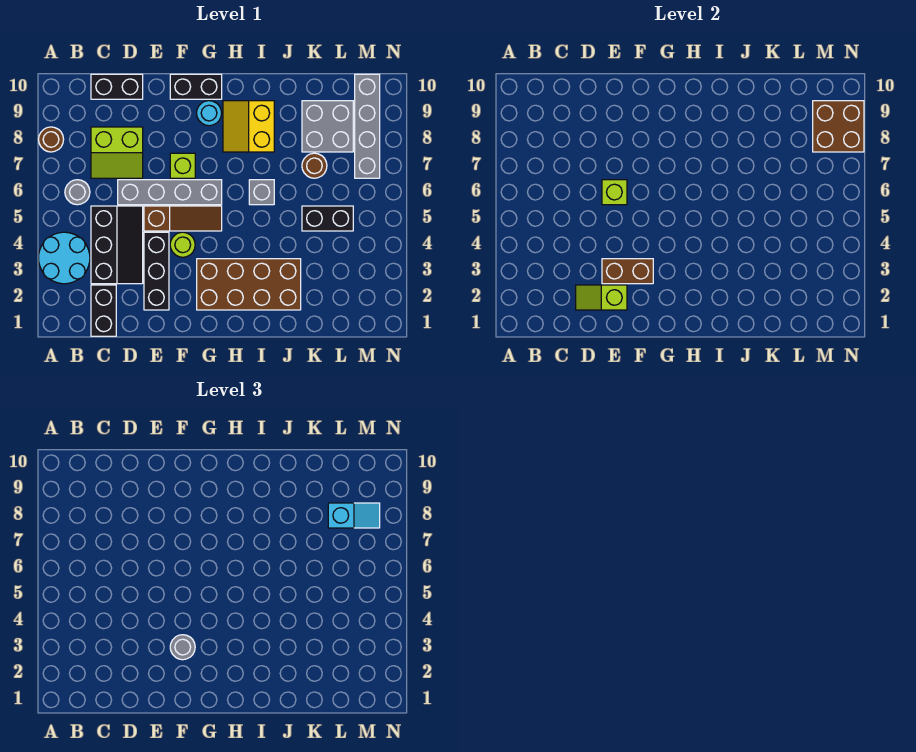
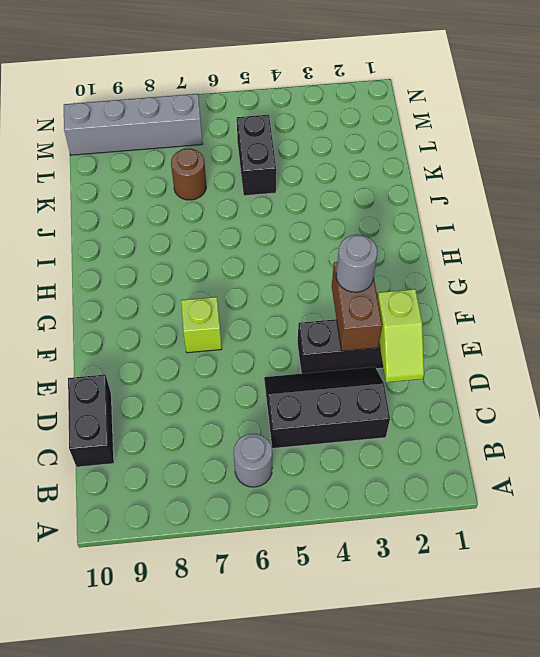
none -> cyan 2x2 round brick [39,232,90,284]
none -> brown 1x1 round brick [39,127,64,152]
none -> black 1x2 brick [91,285,116,336]

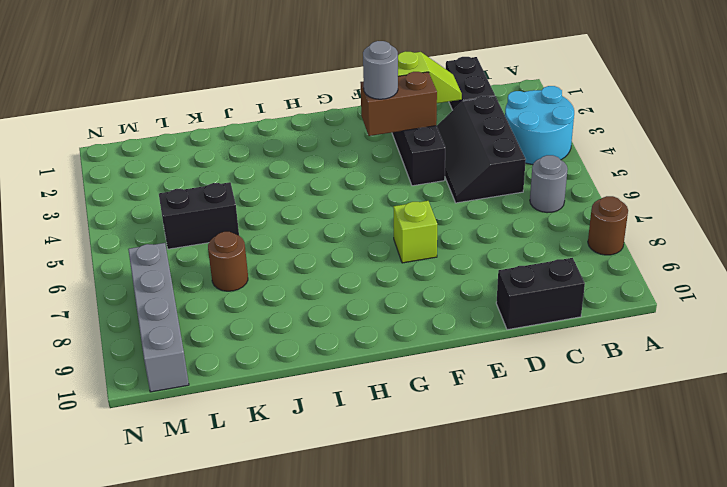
none -> lime 2x2 slope [91,127,143,178]
none -> grey 1x4 brick [118,180,222,205]
none -> brown 1x3 slope [144,206,222,231]

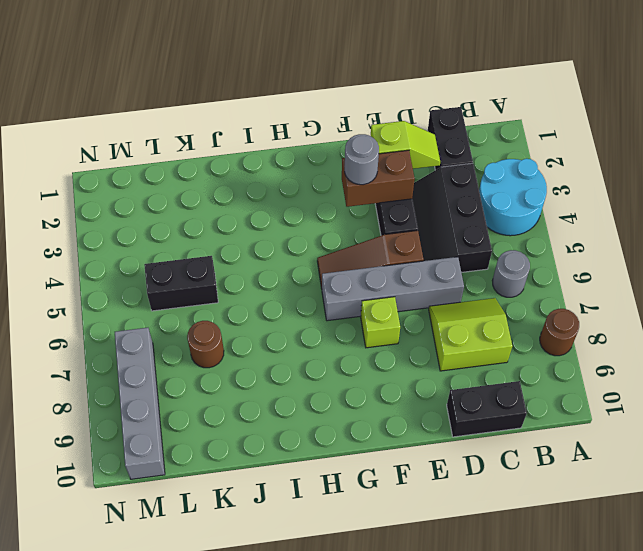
none -> lime 1x1 round brick [170,232,195,257]
none -> black 1x2 brick [170,74,222,99]
none -> brown 2x4 brick [197,259,301,310]

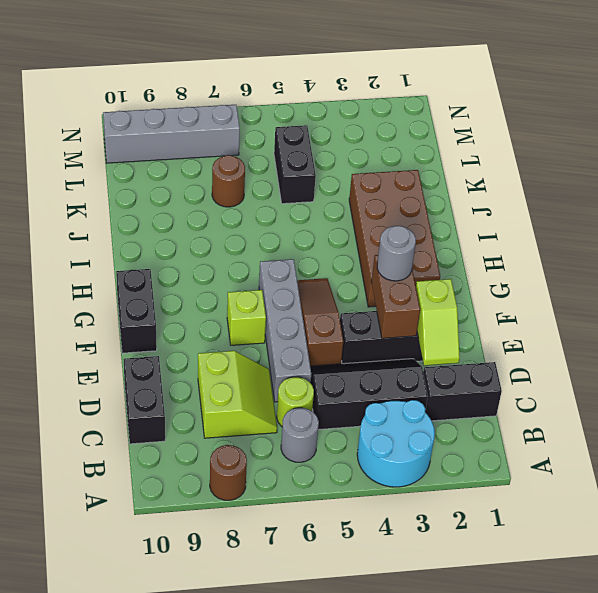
lime 1x1 round brick [277,377,314,426] -> lime 1x1 round brick moved to [170,232,195,257]
none -> cyan 1x1 round brick [197,101,222,126]
none -> yellow 2x2 slope [223,101,274,152]
none -> grey 1x1 brick [249,180,274,205]

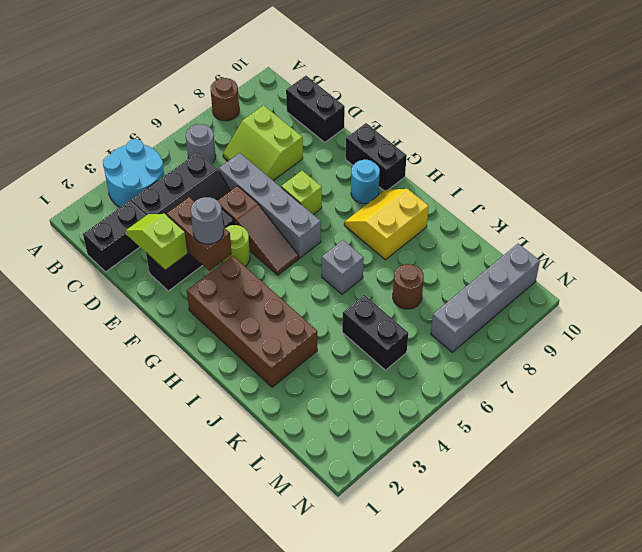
none -> grey 2x2 brick [302,101,353,152]
none -> lime 1x1 brick [602,180,627,205]
none -> brown 2x2 brick [813,101,864,152]

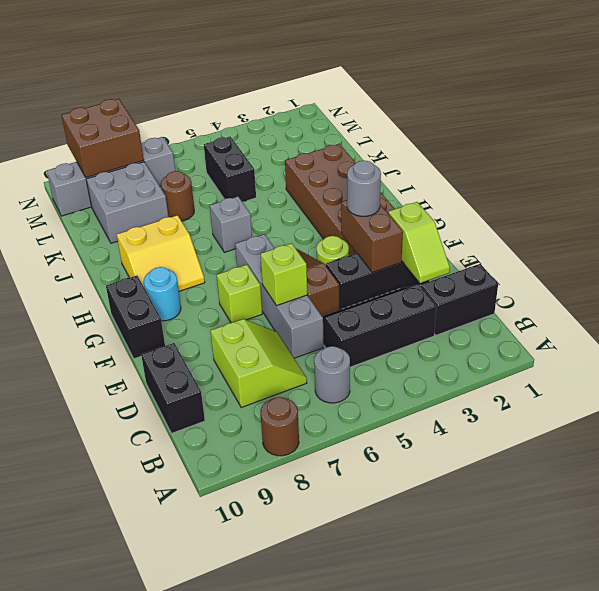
none -> cyan 2x2 round brick [39,232,90,284]
none -> cyan 1x2 slope [328,503,380,528]

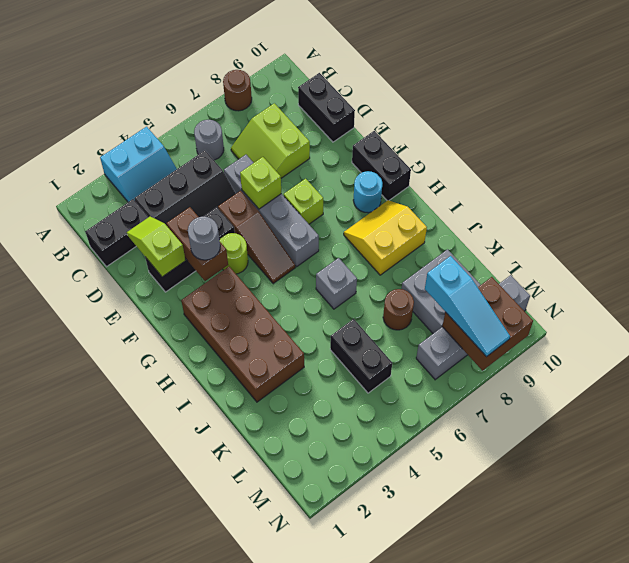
cyan 2x2 slope [100,127,177,202] -> cyan 2x2 round brick [39,232,90,284]
cyan 1x3 slope [425,256,510,357] -> cyan 1x2 slope [328,503,380,528]

